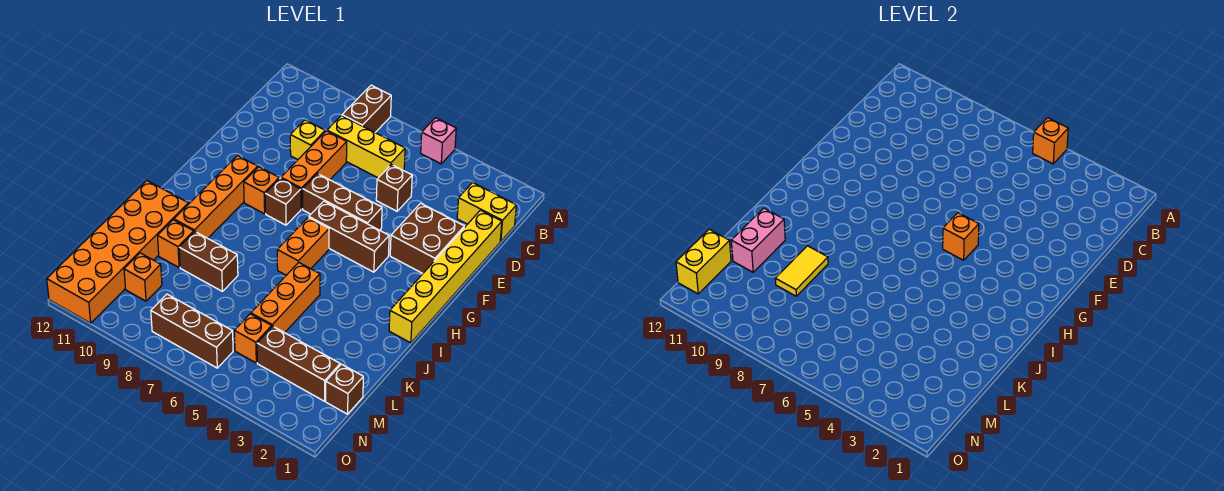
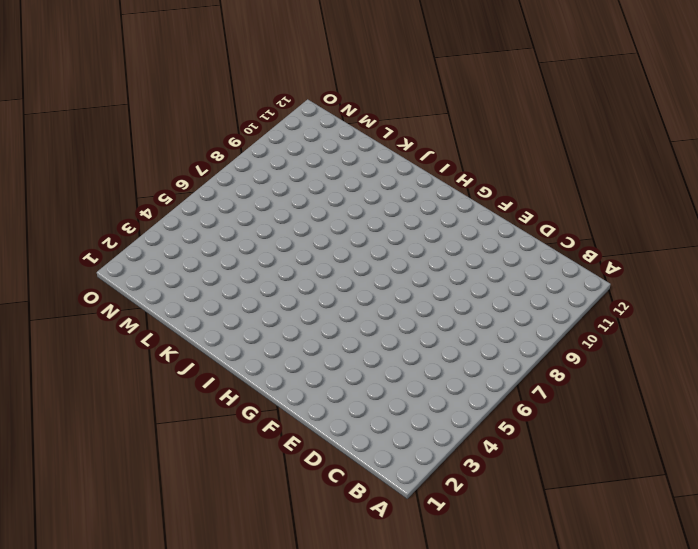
none -> pink 1x1 brick [421,118,456,164]
none -> brown 1x2 brick [342,85,391,132]
none -> yellow 1x2 brick [457,183,516,241]

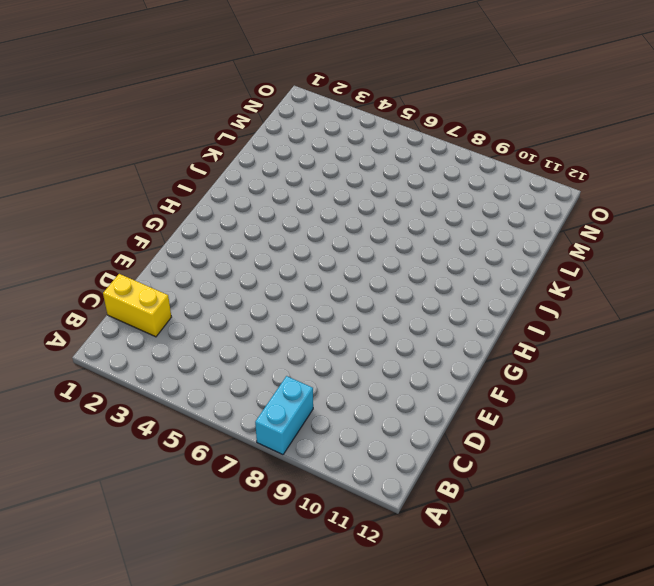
cyan 1x2 brick [255,376,313,455] -> brown 1x2 brick [342,85,391,132]
none -> pink 1x1 brick [421,118,456,164]
none -> yellow 1x3 brick [327,116,405,178]
none -> yellow 1x6 brick [389,210,502,343]

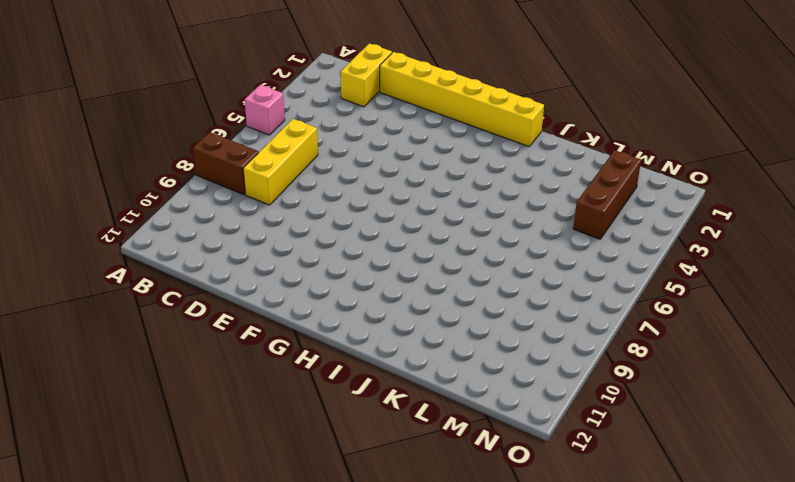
none -> brown 1x1 brick [376,164,412,211]
none -> orange 1x3 brick [281,131,347,209]
none -> yellow 1x1 brick [290,120,325,160]

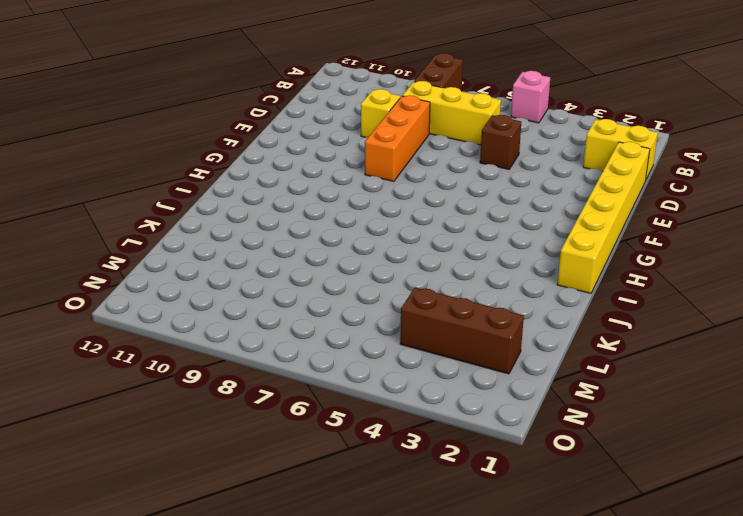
none -> brown 2x2 brick [390,203,464,273]
none -> brown 1x3 brick [303,174,382,230]
none -> brown 1x3 brick [309,201,389,272]

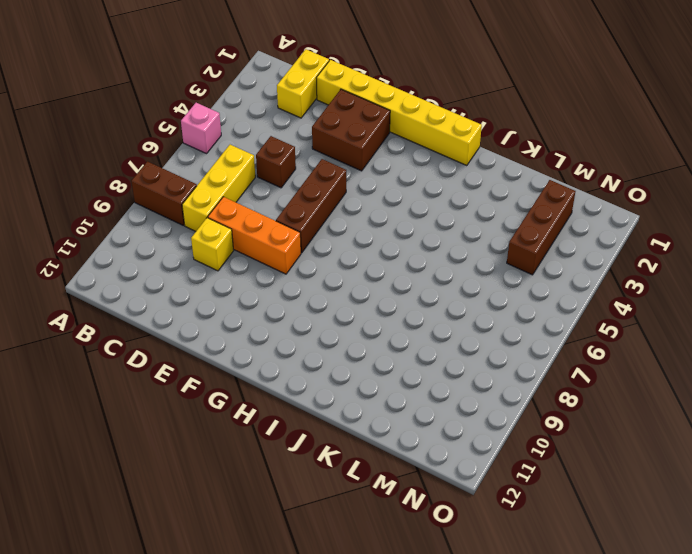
none -> brown 1x3 brick [309,201,389,272]
none -> brown 1x1 brick [265,178,301,225]
none -> orange 1x1 brick [244,167,279,214]

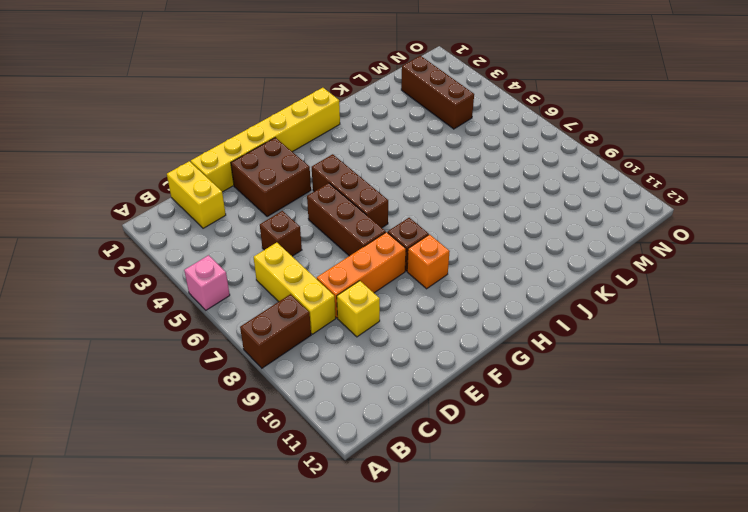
none -> orange 1x4 brick [174,156,258,238]
none -> orange 1x2 brick [277,217,329,275]
none -> orange 1x3 brick [251,263,320,333]

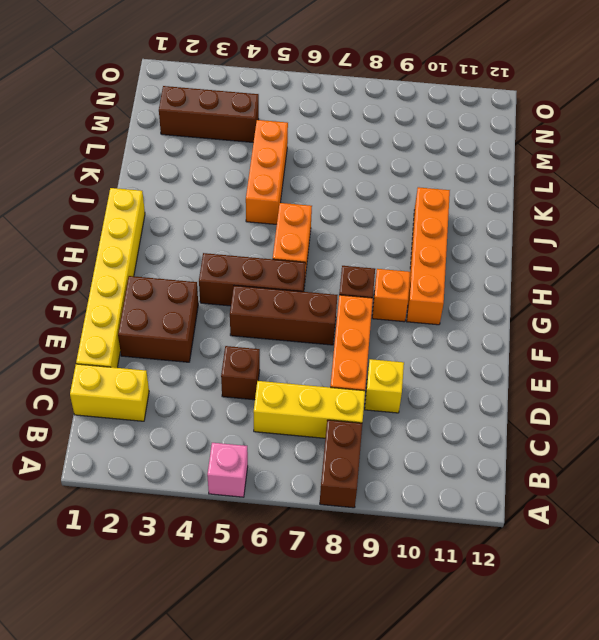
none -> orange 2x6 brick [47,181,188,323]
none -> brown 1x2 brick [179,232,238,291]
none -> orange 1x1 brick [158,220,194,267]

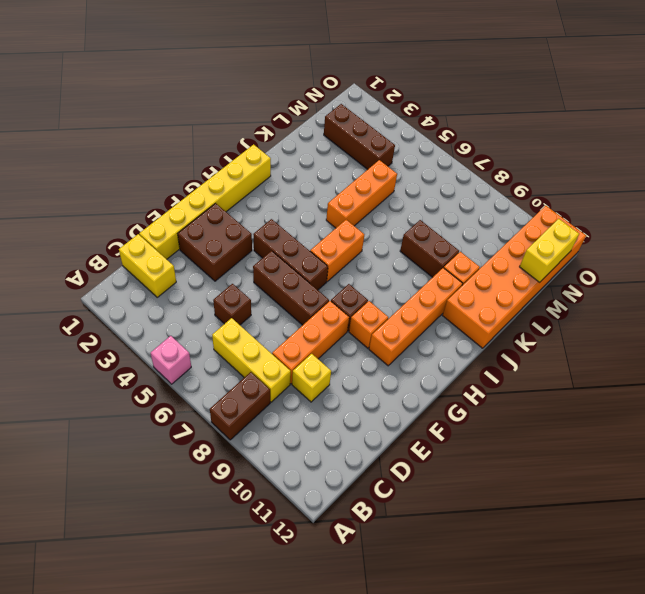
none -> brown 1x1 brick [326,364,363,414]
none -> orange 1x1 brick [234,314,272,363]
none -> orange 1x1 brick [124,253,162,301]

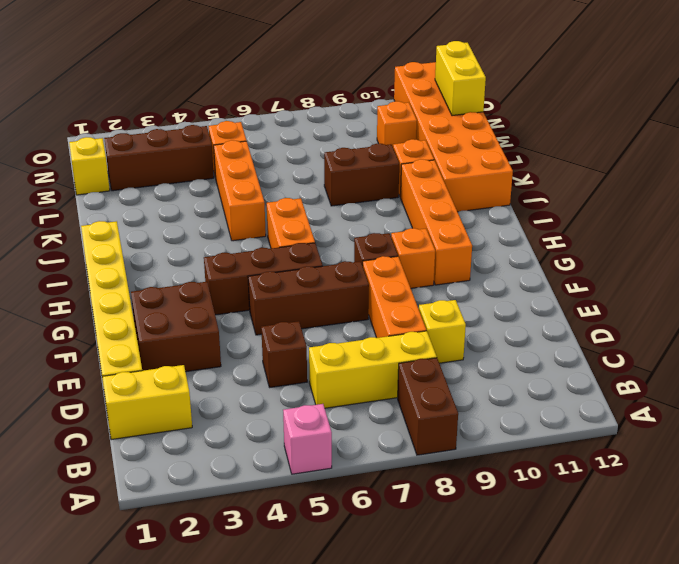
yellow 1x1 brick [69,137,110,195] -> brown 1x1 brick [326,364,363,414]
none -> brown 1x3 brick [151,294,233,368]
none -> orange 1x1 brick [1033,118,1068,164]
none -> orange 1x1 brick [943,213,979,260]

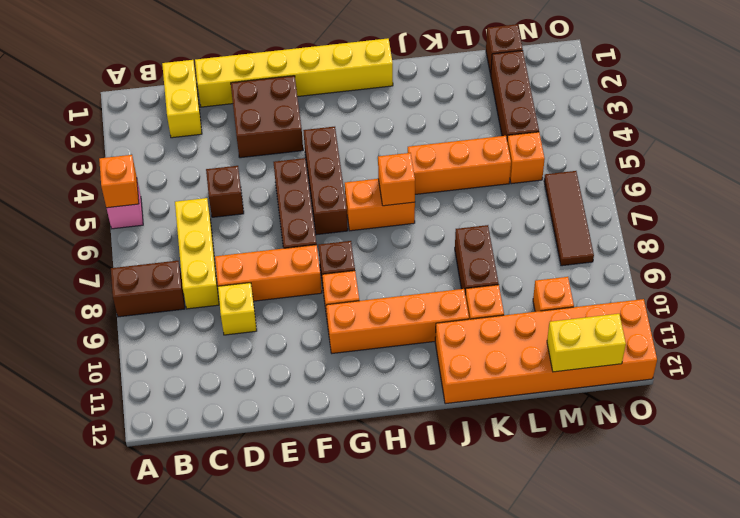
orange 1x1 brick [378,153,415,206] -> orange 1x1 brick moved to [943,213,979,260]
brown 1x3 tile [544,171,594,266] -> brown 1x3 brick [151,294,233,368]
none -> yellow 1x2 tile [775,246,828,296]
none -> pink 1x2 brick [731,208,785,272]

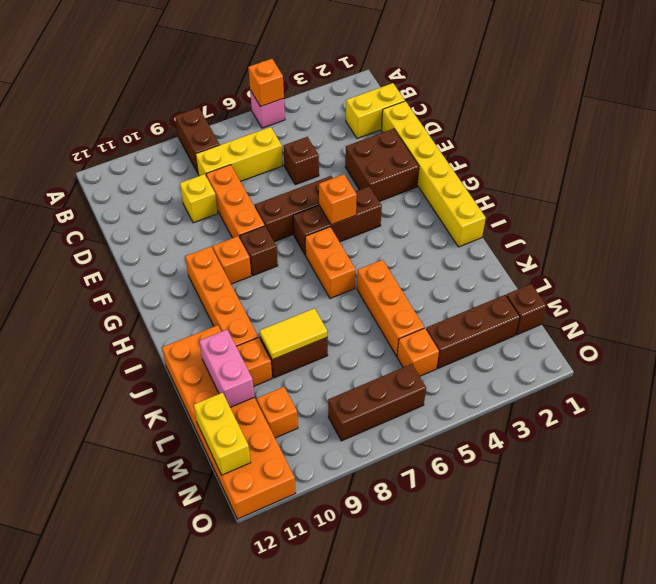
yellow 1x2 tile [260,308,327,360] -> yellow 1x2 tile turned to [775,246,828,296]

